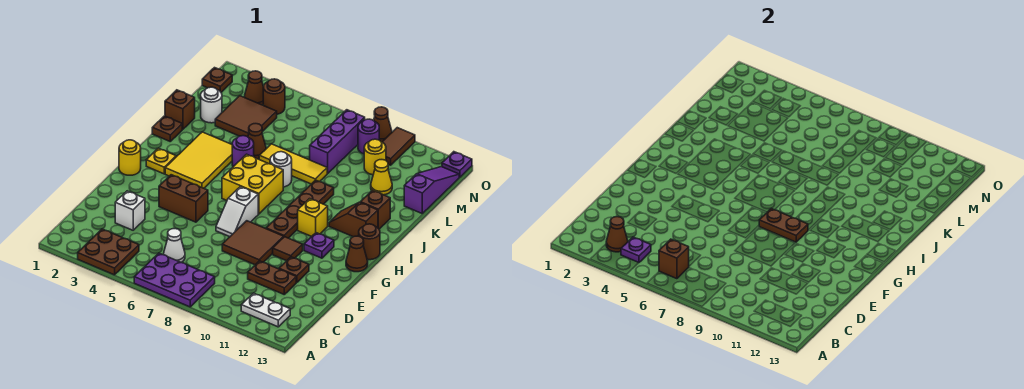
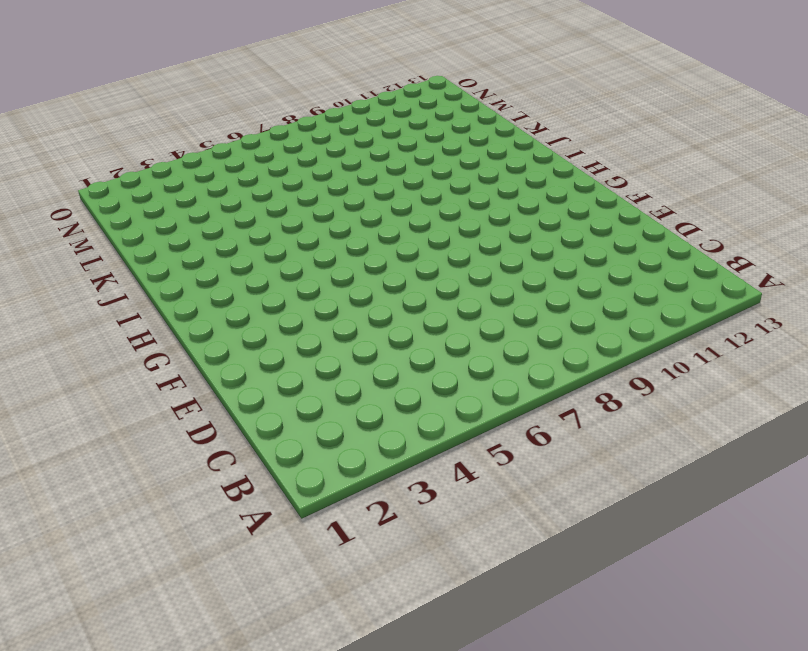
none -> brown 2x2 plate [78,229,139,275]
none -> purple 2x3 plate [134,253,215,307]
none -> white 1x2 plate [241,293,290,327]
none -> white 1x1 cone [164,229,185,262]

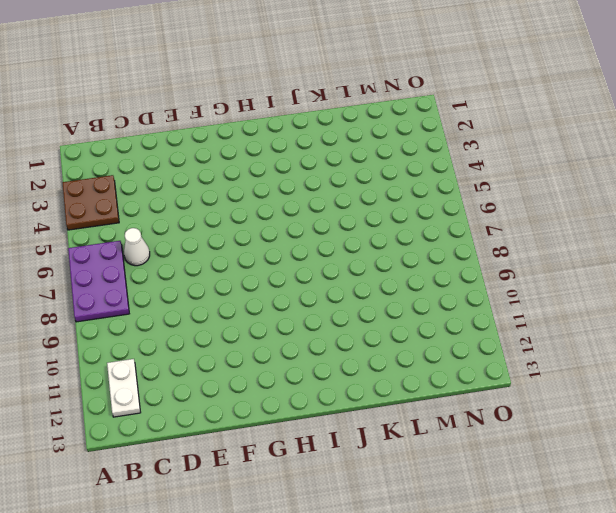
none -> white 1x1 brick [115,191,145,230]
none -> brown 1x2 plate [248,261,296,294]
none -> brown 2x2 tile [222,221,284,265]
none -> brown 1x1 plate [279,257,309,282]

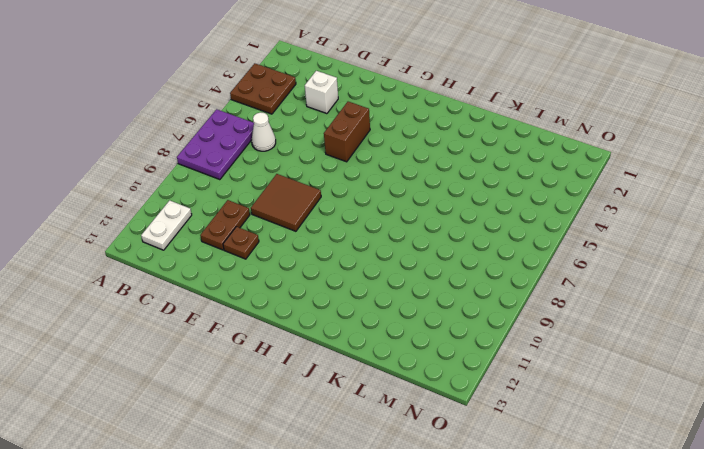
none -> white 1x2 slope [216,187,258,237]
none -> brown 1x1 tile [273,237,303,261]
none -> yellow 1x1 round brick [119,140,141,175]
none -> brown 1x4 plate [266,180,334,238]

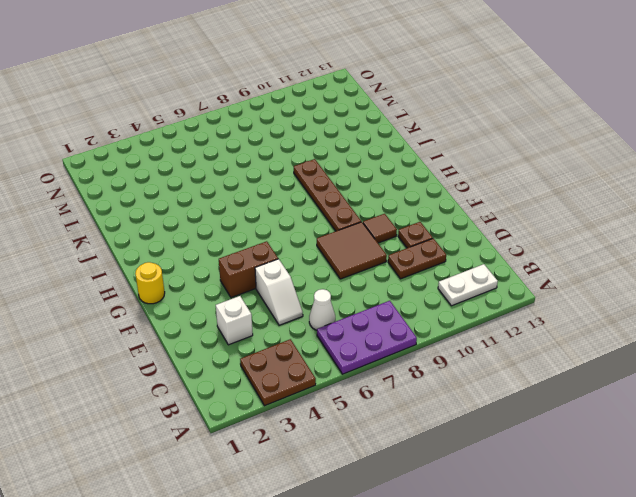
white 1x2 slope [255,259,303,325] -> white 1x2 slope moved to [216,187,258,237]
none -> purple 1x1 plate [304,233,334,258]
none -> brown 1x1 cone [346,236,368,272]
none -> yellow 1x1 plate [146,148,176,174]
none -> yellow 2x3 tile [165,132,232,188]

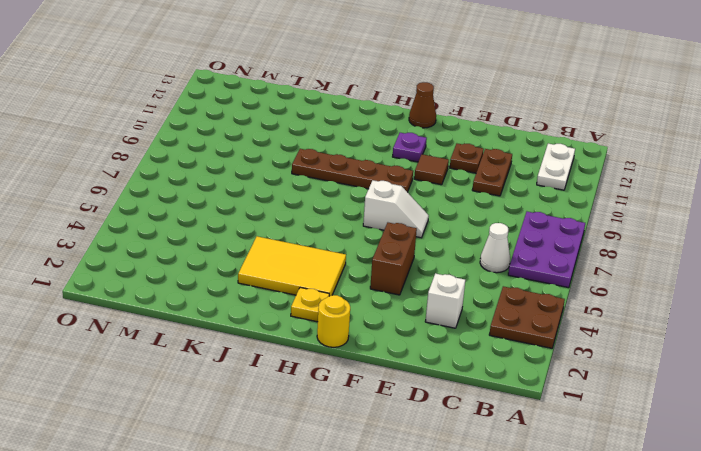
none -> brown 2x2 tile [222,221,284,265]
none -> yellow 2x2 brick [222,154,283,214]
none -> yellow 1x1 brick [298,199,328,237]
none -> brown 1x1 round brick [359,224,380,260]

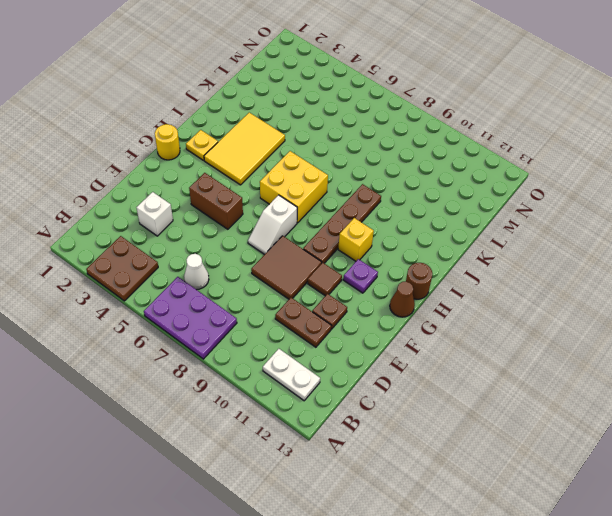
none -> brown 1x2 slope [329,202,378,237]
none -> brown 1x1 plate [152,116,182,141]
none -> purple 1x1 round brick [232,136,254,167]
none -> white 1x1 round brick [270,152,292,187]

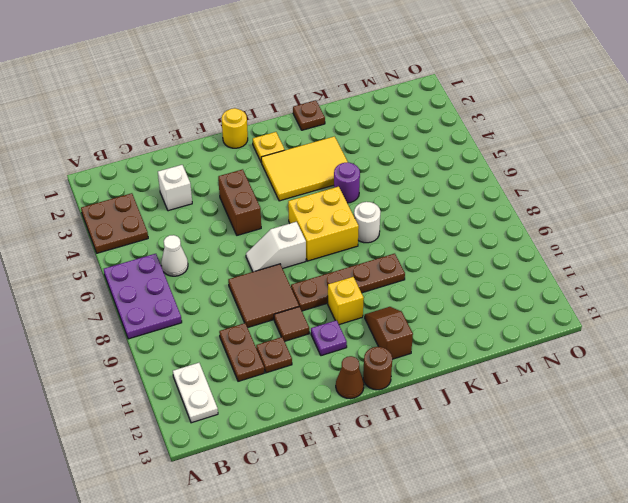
none -> brown 1x1 brick [360,190,390,229]
none -> brown 1x1 brick [165,90,195,129]
none -> brown 1x1 cone [248,124,266,159]
none -> yellow 1x3 tile [259,144,328,184]

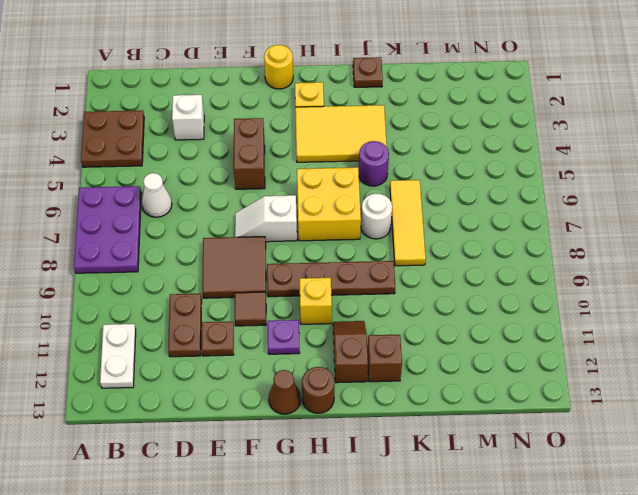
none -> brown 1x1 brick [165,90,195,129]
none -> brown 1x1 cone [248,124,266,159]
none -> white 1x1 round brick [201,87,222,123]
none -> brown 2x2 tile [215,96,277,137]

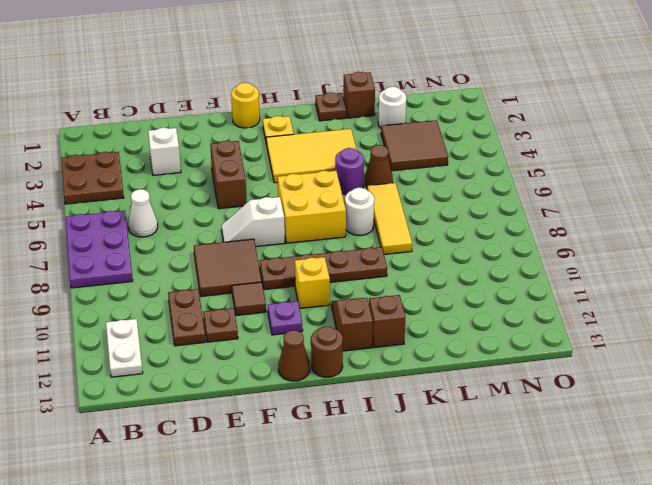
none -> purple 1x3 brick [310,110,365,173]
none -> yellow 1x1 cone [371,160,392,195]
none -> purple 1x3 slope [404,167,459,213]
none -> yellow 1x1 round brick [364,139,386,175]

